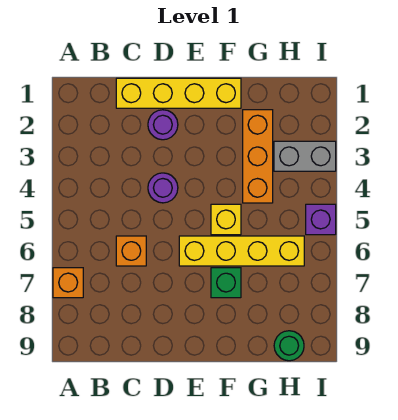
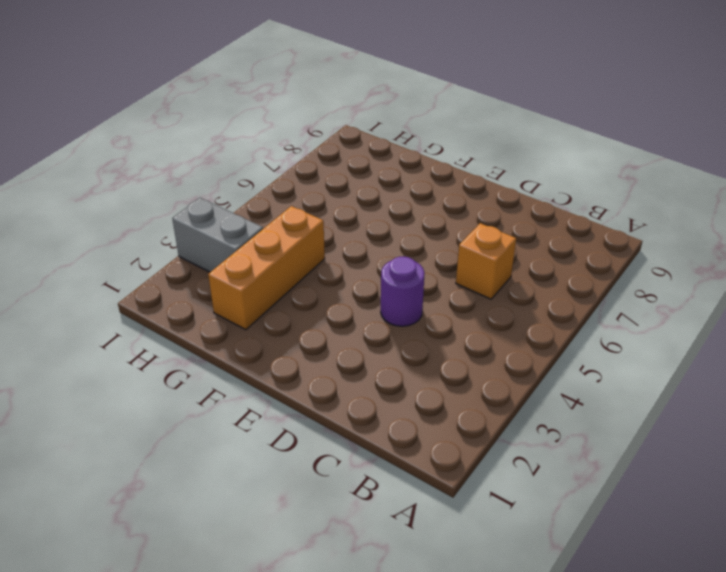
none -> orange 1x1 brick [53,268,83,298]
none -> yellow 1x4 brick [116,78,241,108]
none -> purple 1x1 round brick [148,110,178,140]

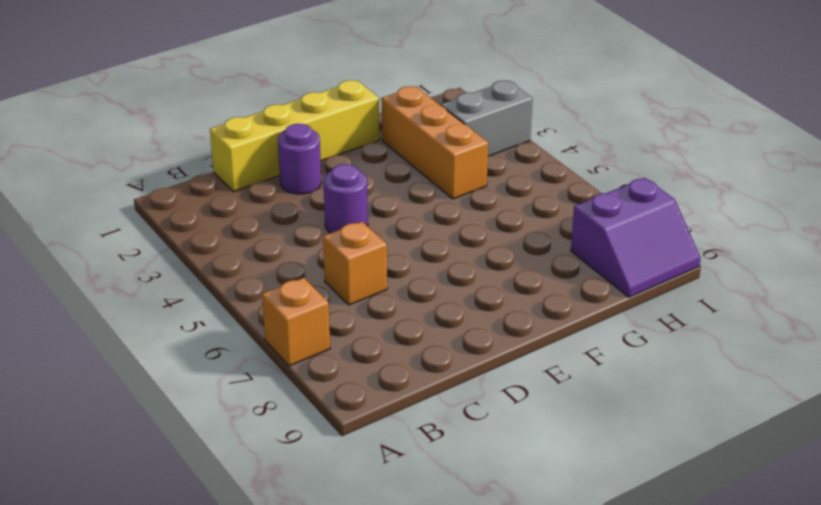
purple 2x2 slope [571,178,701,297] -> green 1x1 round brick [274,331,304,361]
none -> yellow 1x4 brick [179,236,304,266]
none -> yellow 1x1 brick [211,204,241,235]
none -> green 1x1 brick [211,268,241,298]

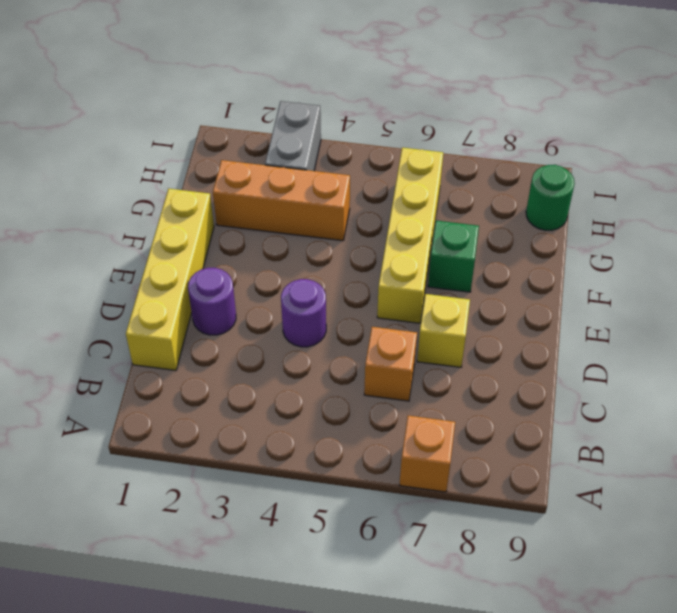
yellow 1x1 brick [417,294,470,367] -> yellow 1x1 brick moved to [211,204,241,235]
none -> purple 1x1 brick [306,204,336,235]

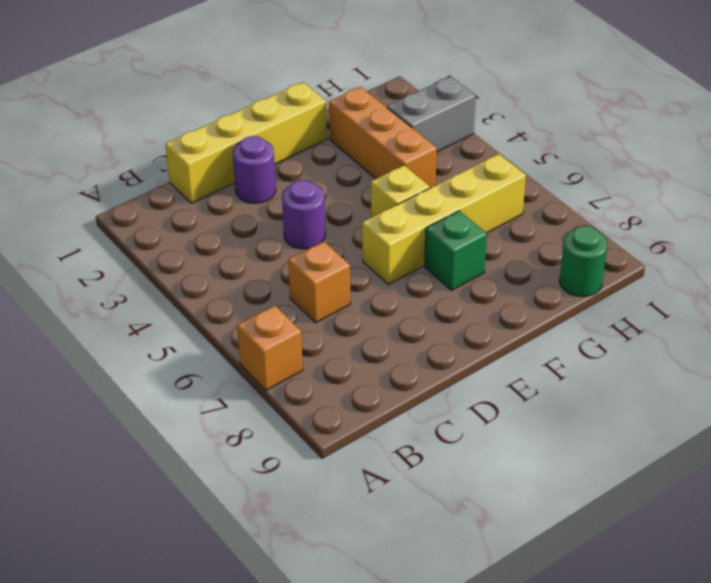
none -> purple 1x1 brick [306,204,336,235]

